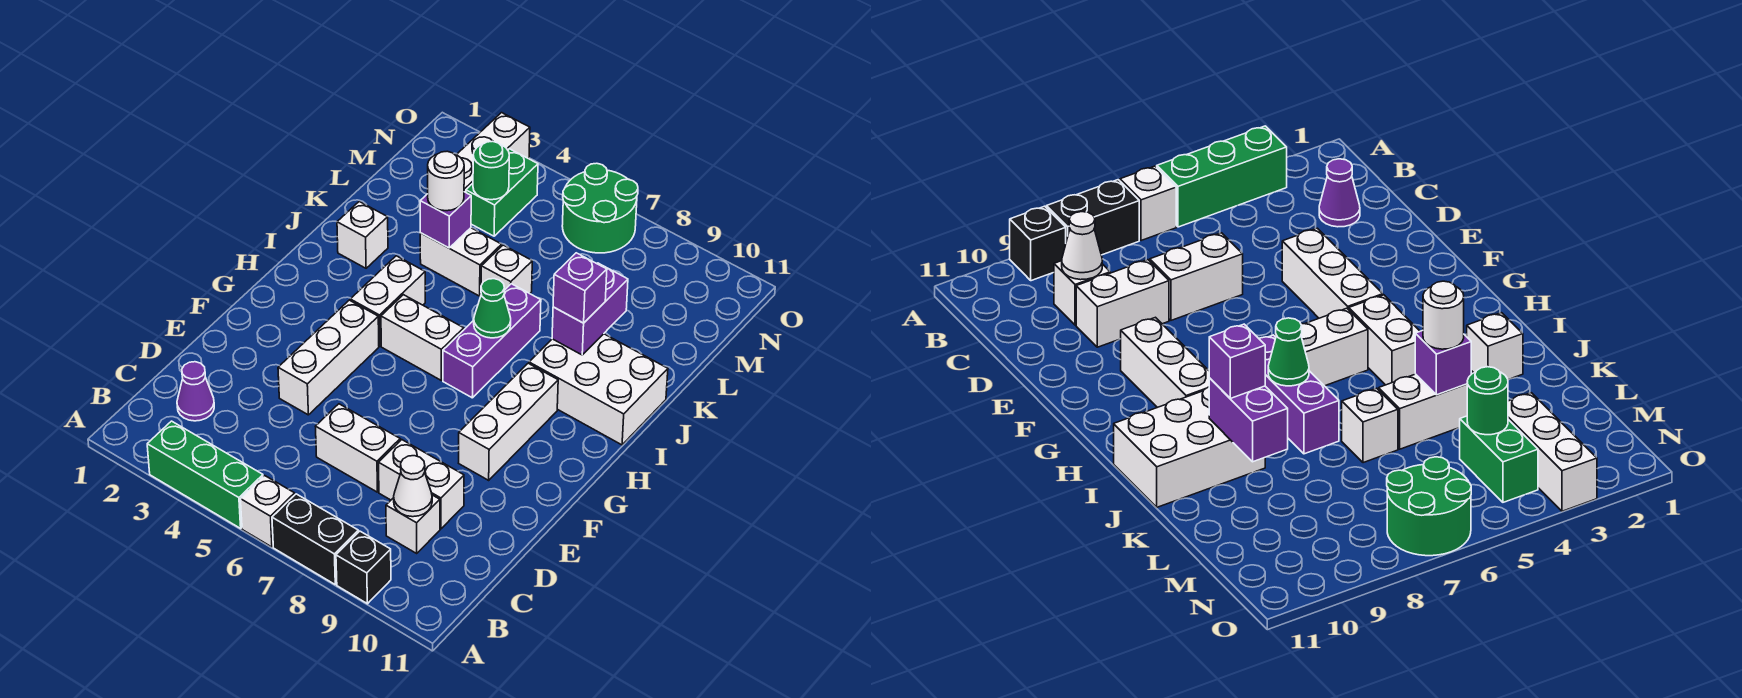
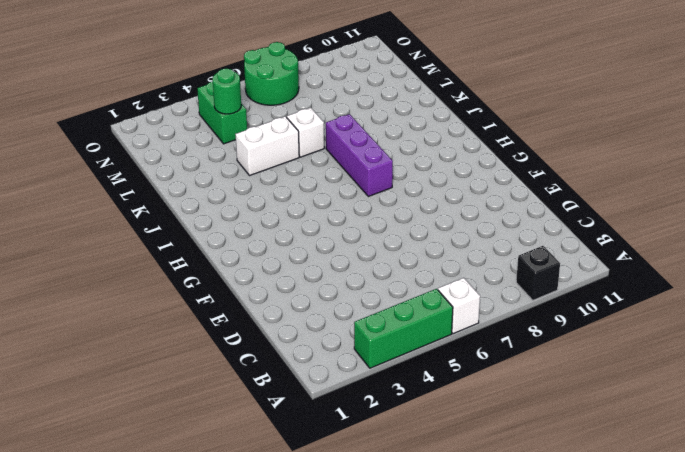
none -> black 1x2 brick [272,494,358,584]
none -> purple 1x1 cone [177,362,214,421]
none -> white 1x1 brick [386,495,440,553]

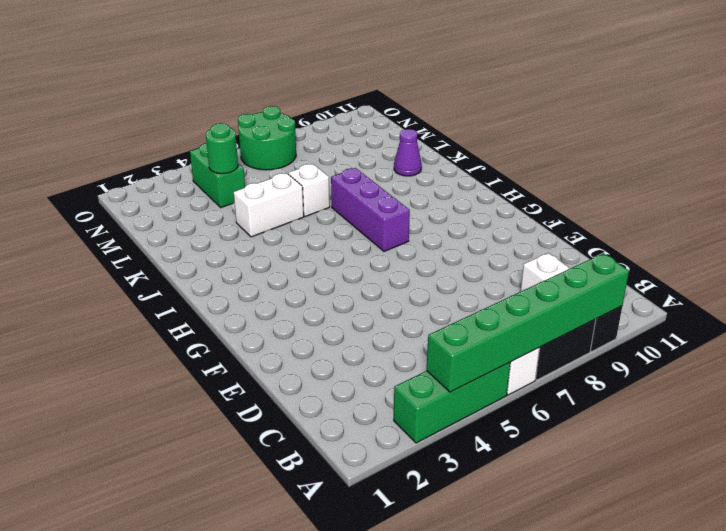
green 1x6 brick [427,253,629,392] -> none
purple 1x1 cone [394,129,422,176] -> purple 1x1 cone moved to [177,362,214,421]
none -> white 1x2 brick [315,404,400,492]
none -> white 1x2 brick [379,440,464,529]
none -> white 1x3 brick [278,300,379,415]

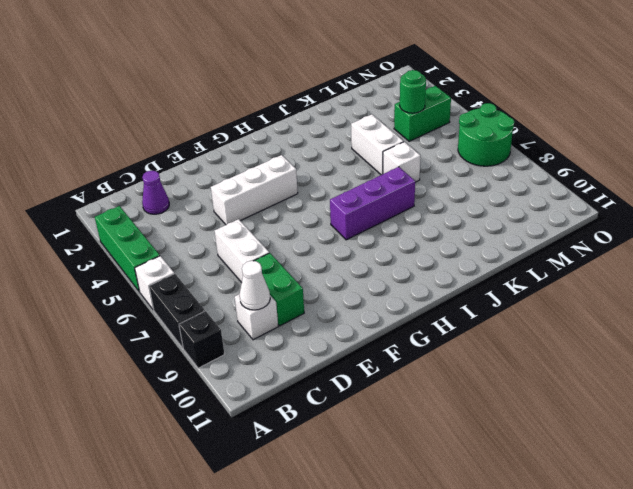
green 1x2 brick [254,253,304,326] -> white 1x2 brick [379,440,464,529]
none -> white 1x3 brick [459,363,558,480]
none -> white 1x2 brick [350,256,425,346]
none -> white 1x2 brick [381,295,464,380]

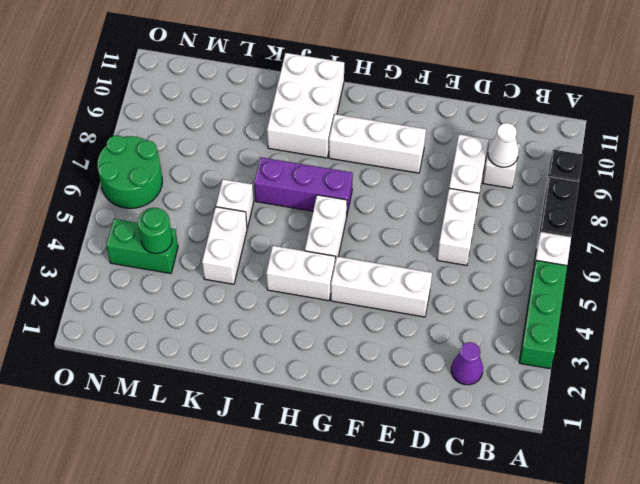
none -> white 1x1 brick [337,202,388,268]
none -> white 1x3 brick [457,113,530,192]
none -> green 1x1 cone [474,279,511,338]

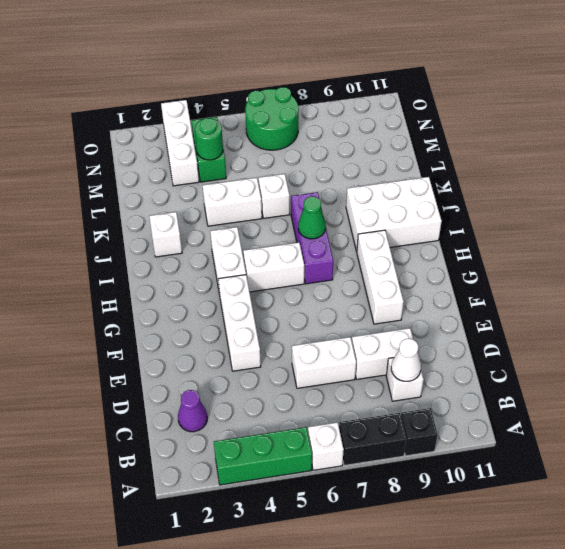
none -> purple 1x2 brick [552,263,628,355]
none -> purple 1x1 brick [420,192,471,248]
none -> purple 1x1 brick [553,253,607,323]

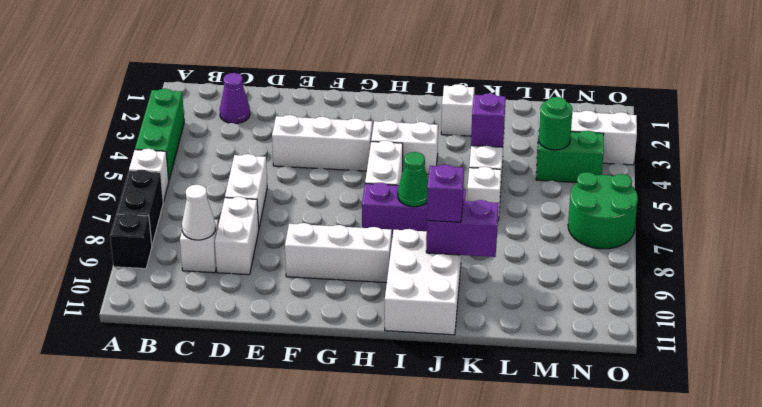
none -> white 1x1 round brick [428,151,464,211]

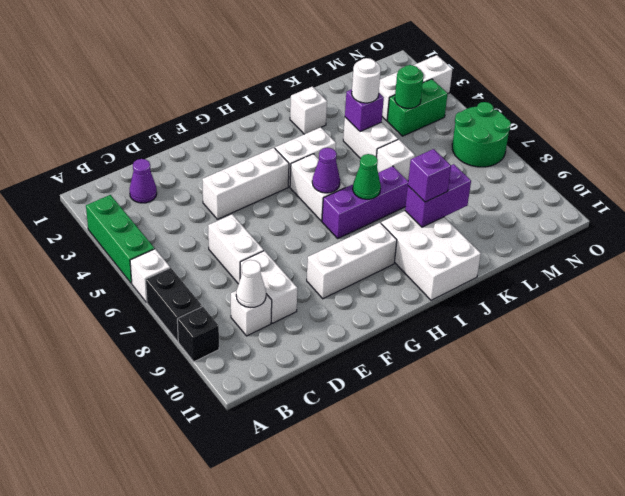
purple 1x1 cone [312,148,340,193] -> none

